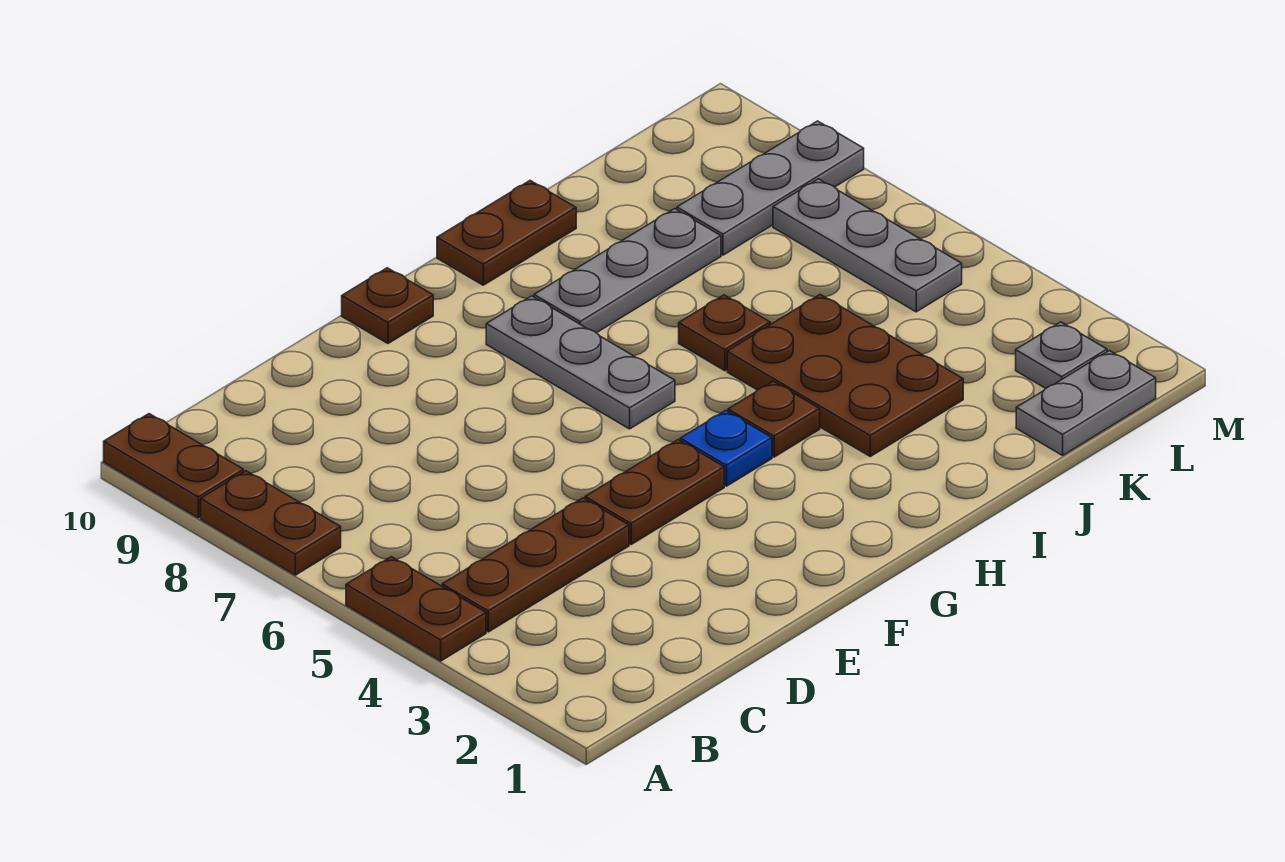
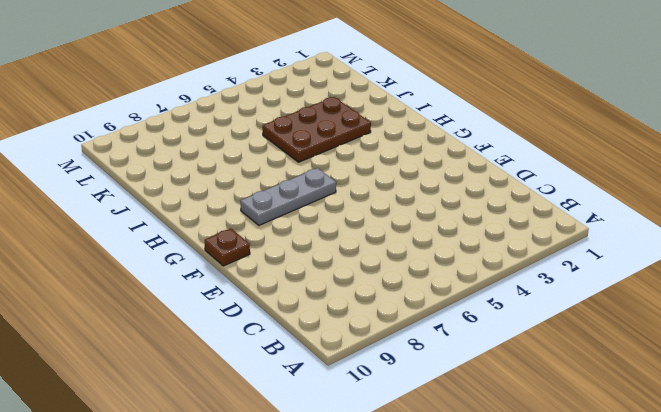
none -> brown 1x2 plate [346,557,486,661]
none -> brown 1x2 plate [201,471,341,575]
none -> brown 1x2 plate [104,414,244,518]

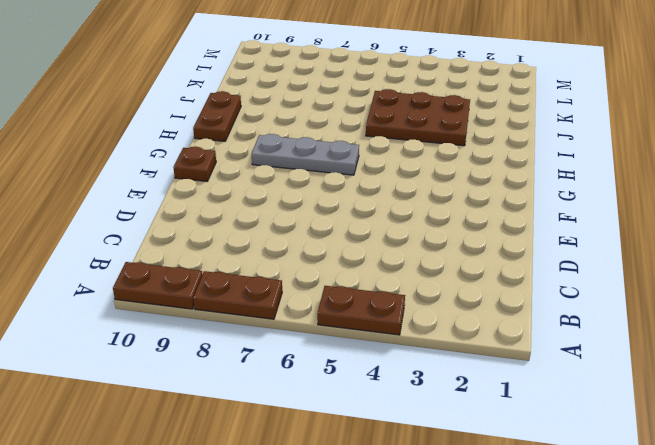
none -> brown 1x3 plate [442,498,629,632]
none -> brown 1x2 plate [585,440,724,544]
none -> blue 1x1 plate [680,410,772,486]

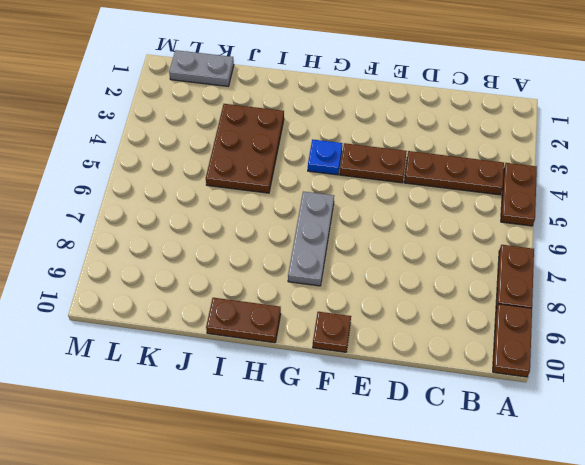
none -> brown 1x1 plate [728,381,820,457]
none -> grey 1x3 plate [534,209,721,333]
none -> brown 1x1 plate [679,295,770,371]

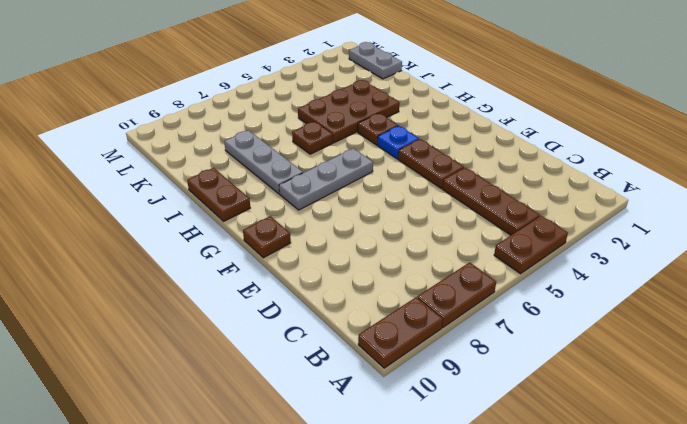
none -> grey 1x3 plate [677,121,864,255]
none -> grey 1x1 plate [1016,322,1107,388]
none -> grey 1x3 plate [773,179,962,312]

